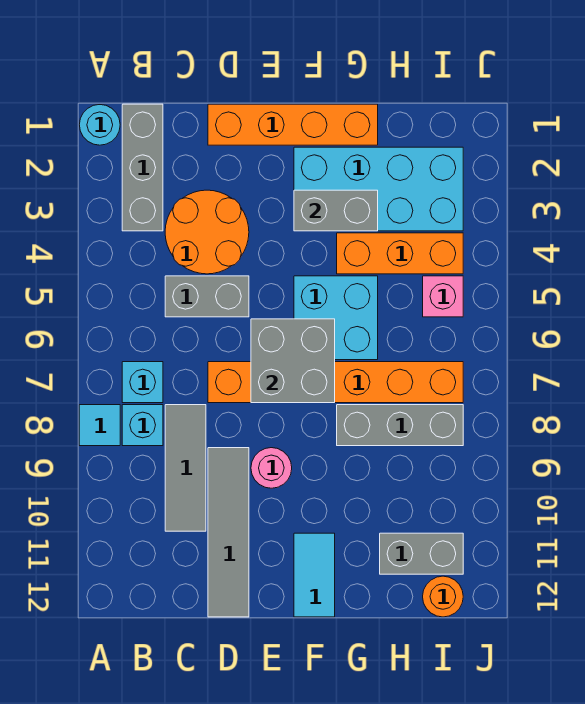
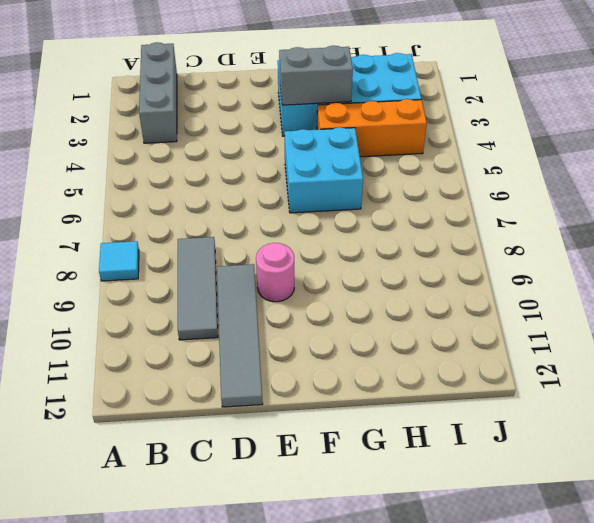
none -> cyan 1x1 round brick [79,105,120,145]
none -> cyan 1x1 brick [122,362,163,403]
none -> cyan 1x1 brick [122,405,163,446]

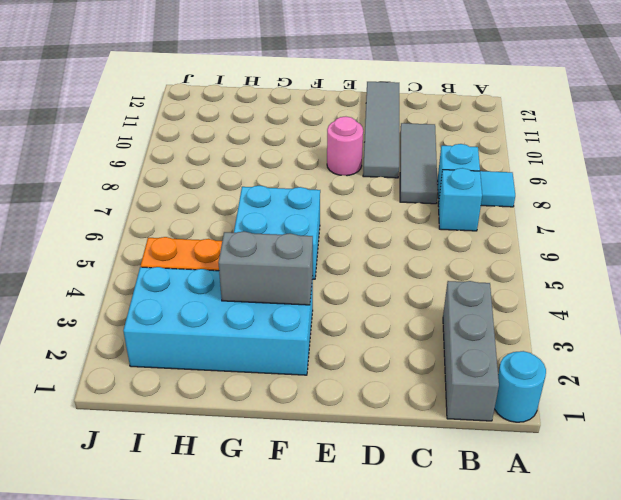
none -> orange 2x2 round brick [165,190,249,274]
none -> grey 1x2 brick [165,276,249,317]
none -> orange 1x4 brick [208,104,378,145]

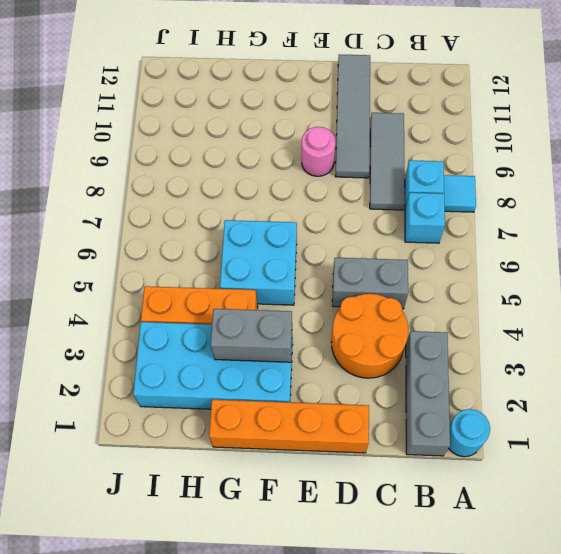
none -> orange 1x6 brick [208,362,463,403]
none -> cyan 1x2 tile [294,533,335,617]
none -> grey 1x3 brick [337,405,463,446]

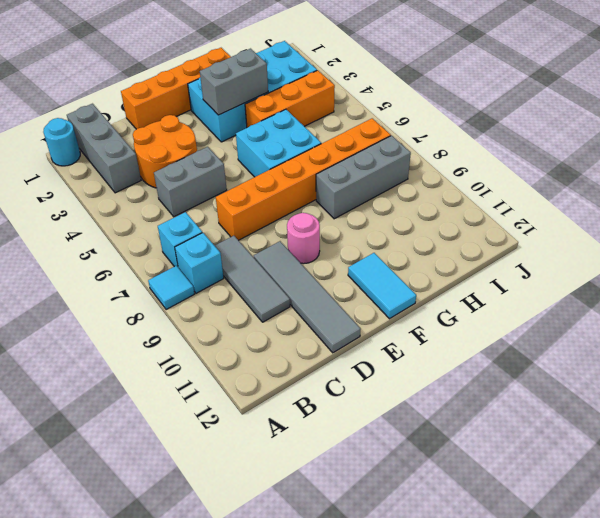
none -> grey 1x2 brick [380,533,463,574]
none -> pink 1x1 brick [423,276,463,317]
none -> orange 1x1 round brick [423,576,463,617]

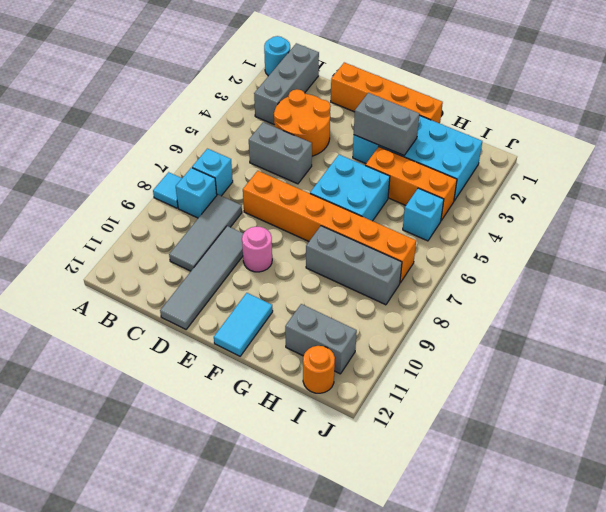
cyan 1x1 brick [403,188,444,241] -> pink 1x1 brick [423,276,463,317]
none -> grey 2x2 brick [251,319,335,403]

